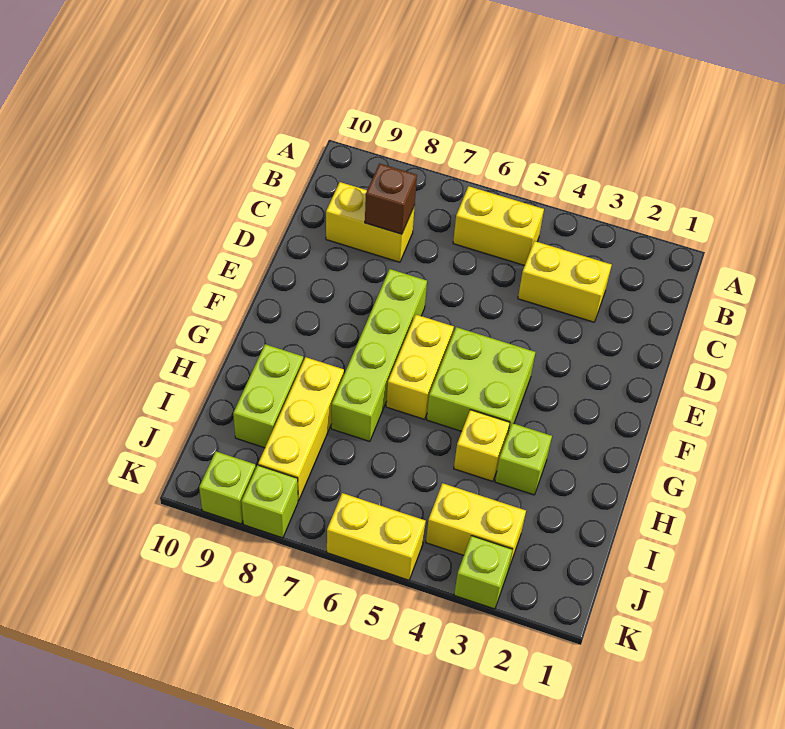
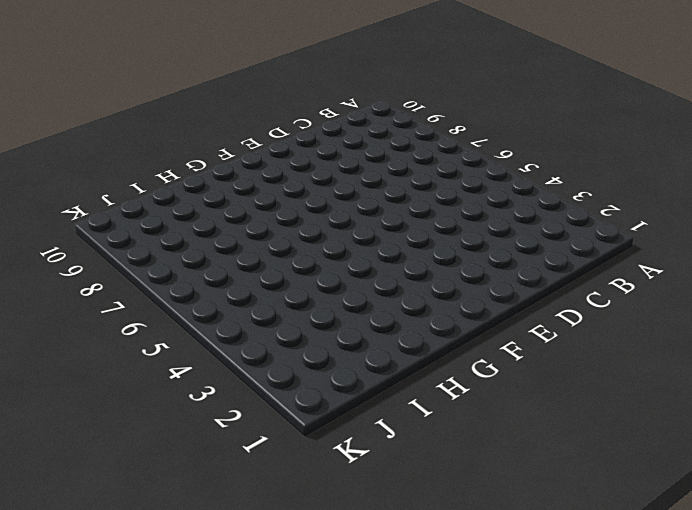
none -> yellow 1x2 brick [453,186,544,265]
none -> yellow 1x2 brick [518,241,612,322]
none -> yellow 1x2 brick [326,182,415,262]

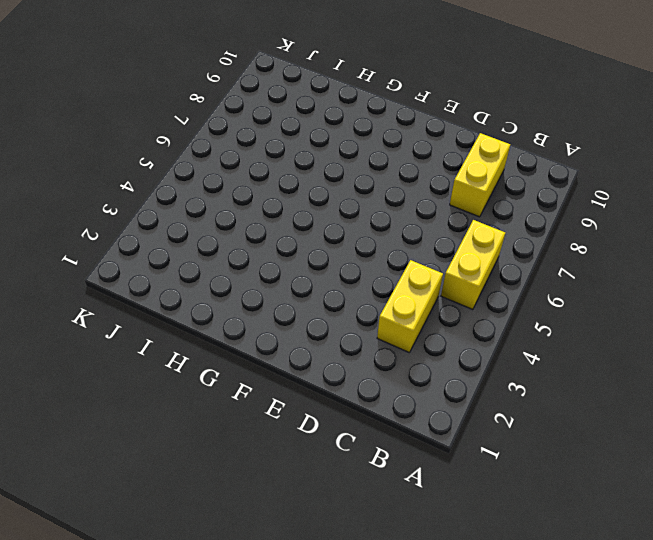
none -> lime 1x4 brick [331,269,427,441]
none -> lime 2x2 brick [427,327,535,432]
none -> yellow 1x2 brick [386,315,454,419]

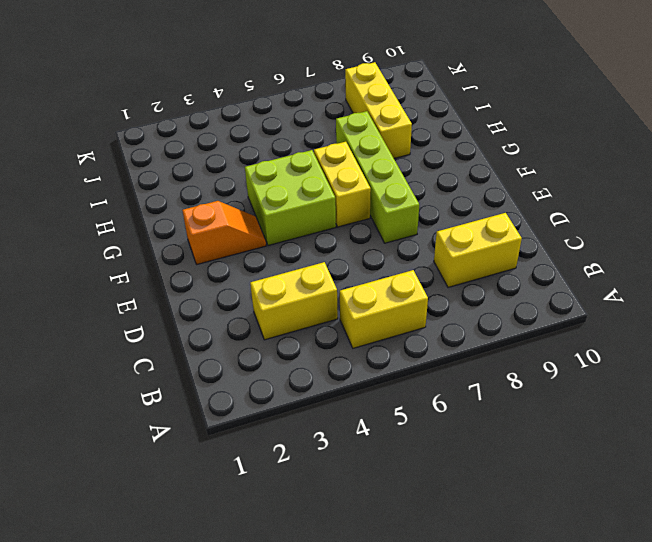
orange 1x2 slope [182,201,266,264] -> none
none -> lime 1x1 brick [495,423,552,495]
none -> yellow 1x1 brick [454,410,510,481]
none -> lime 1x2 brick [233,344,303,448]

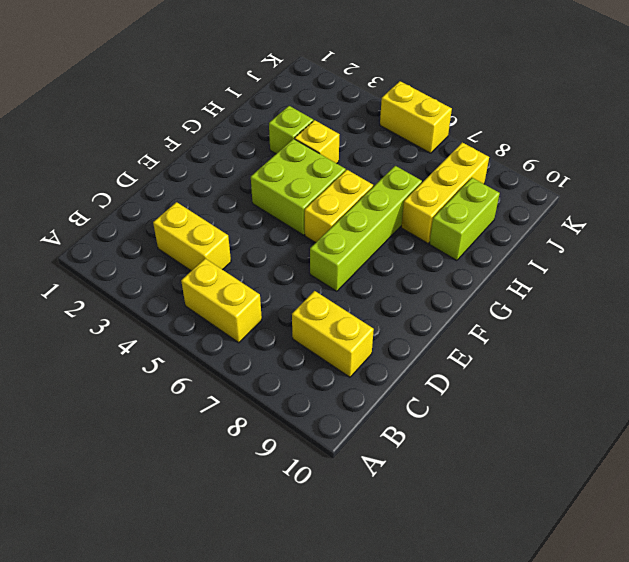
none -> yellow 1x2 brick [426,483,526,567]
none -> lime 1x1 brick [454,536,513,609]
none -> lime 1x1 brick [241,465,298,538]

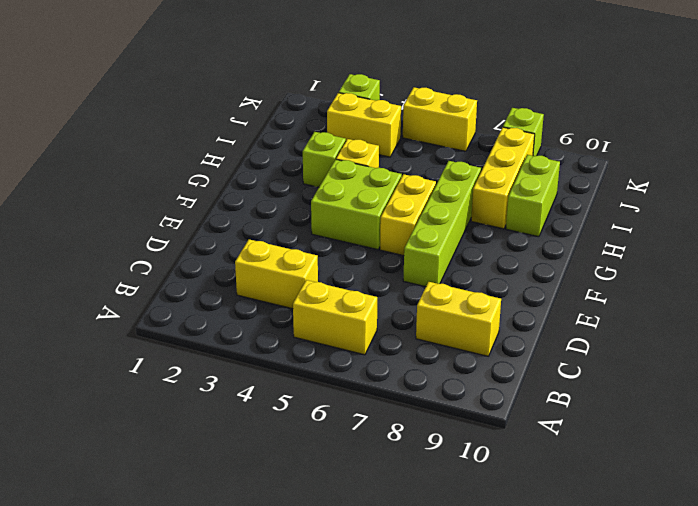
none -> lime 1x1 brick [199,451,256,524]
none -> brown 1x1 brick [365,164,417,234]

